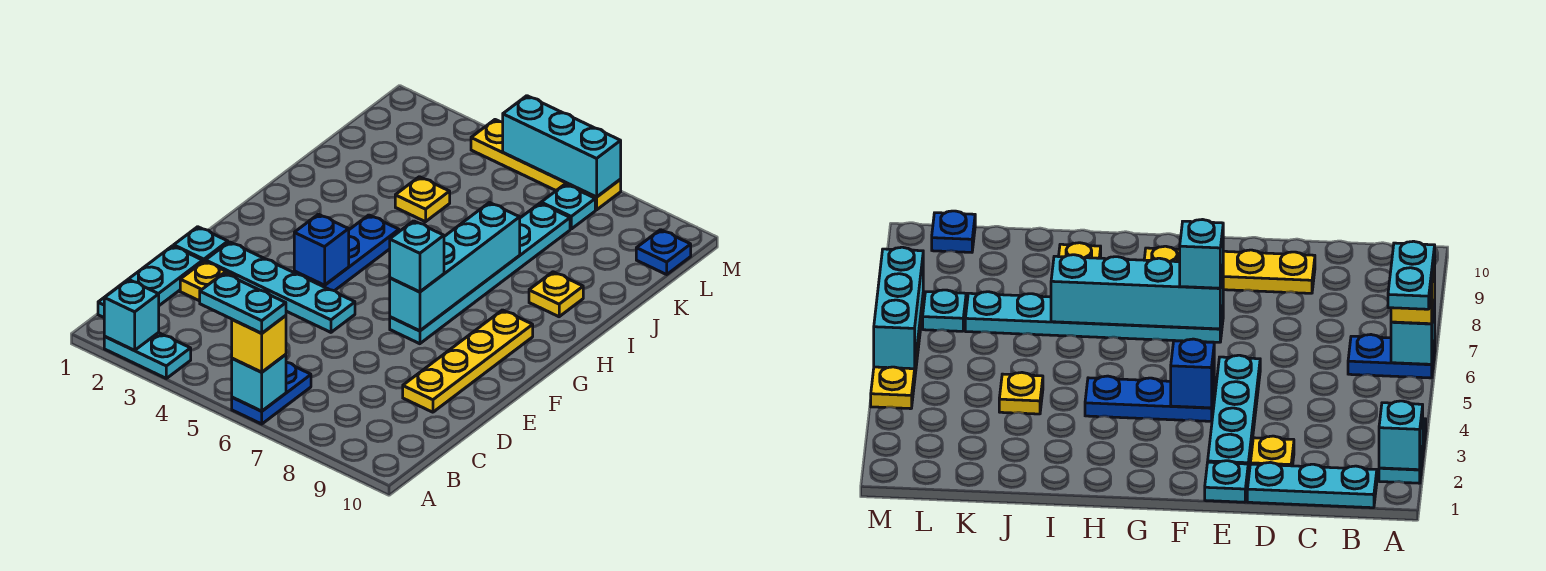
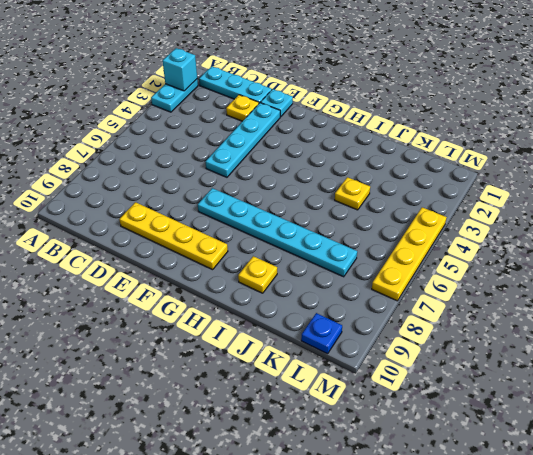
none -> blue 1x2 plate [232,362,311,424]
none -> blue 1x3 plate [294,215,399,291]
none -> cyan 1x1 plate [541,184,595,229]

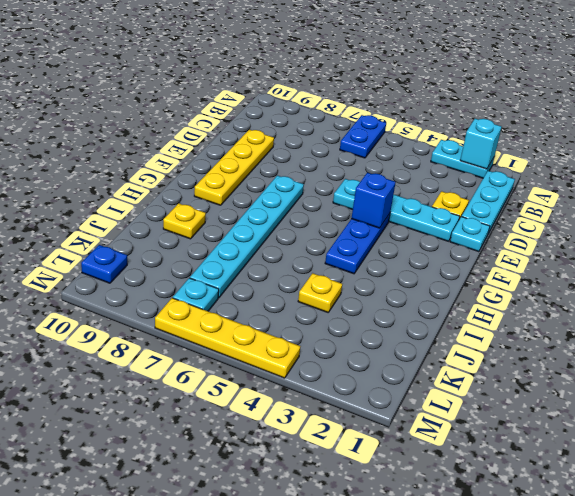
none -> cyan 1x1 brick [232,355,286,411]
none -> cyan 1x4 brick [390,203,520,331]
none -> cyan 1x3 brick [503,96,621,197]

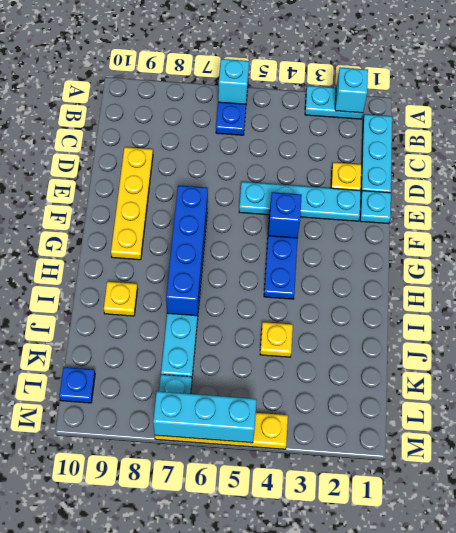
blue 1x4 brick [166,185,208,316] -> cyan 1x4 brick [390,203,520,331]
none -> yellow 1x1 brick [232,316,286,372]
none -> cyan 1x1 brick [390,221,444,292]
none -> cyan 1x2 plate [200,273,286,333]

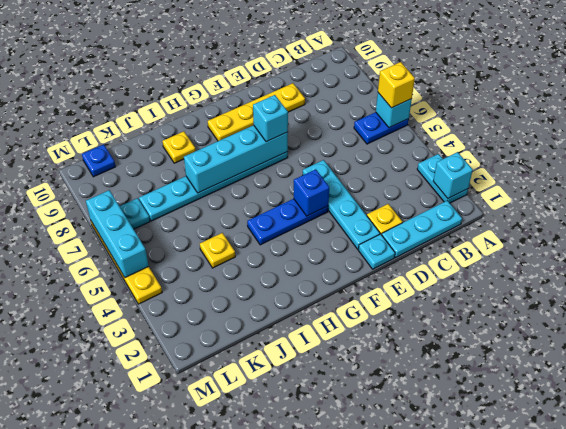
none -> cyan 1x2 plate [200,273,286,333]

